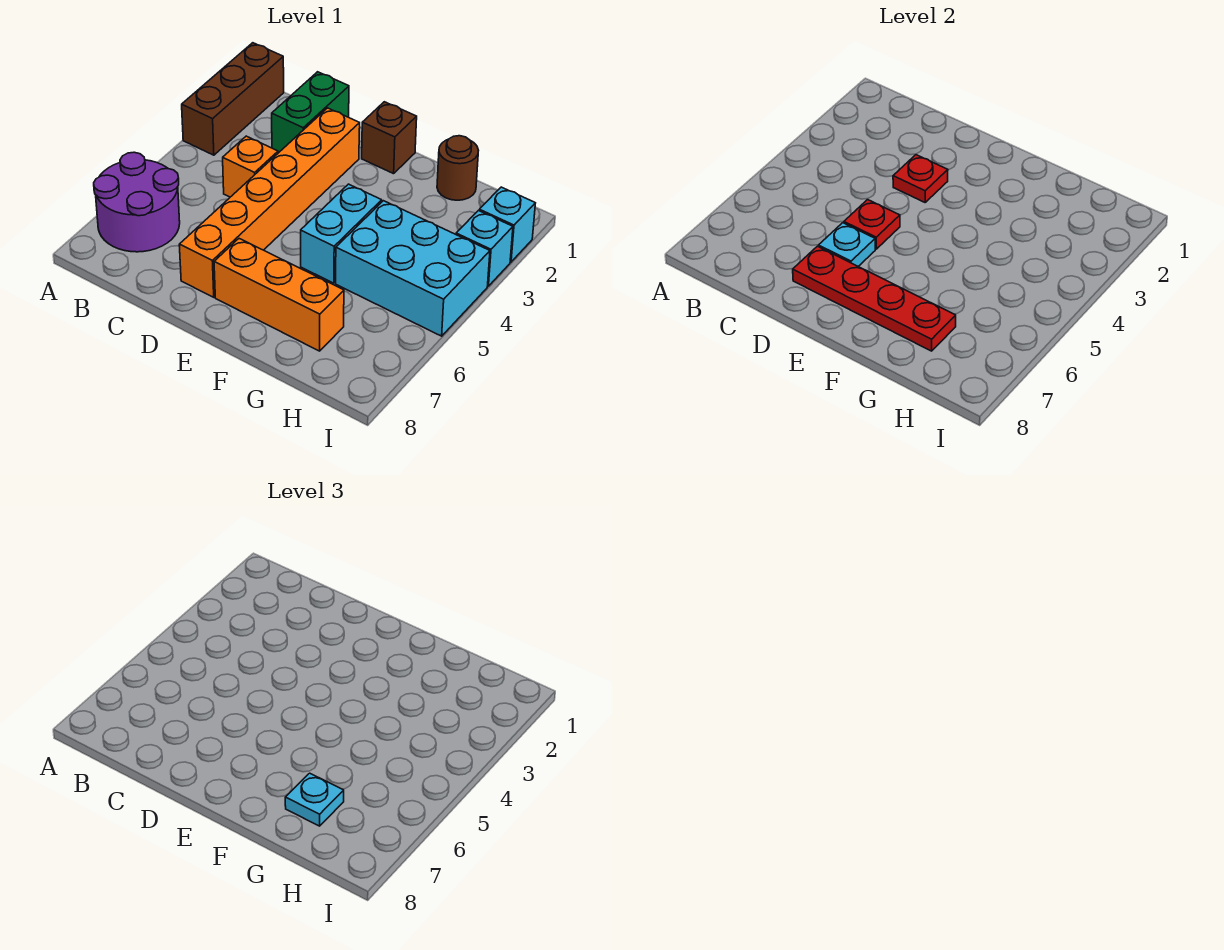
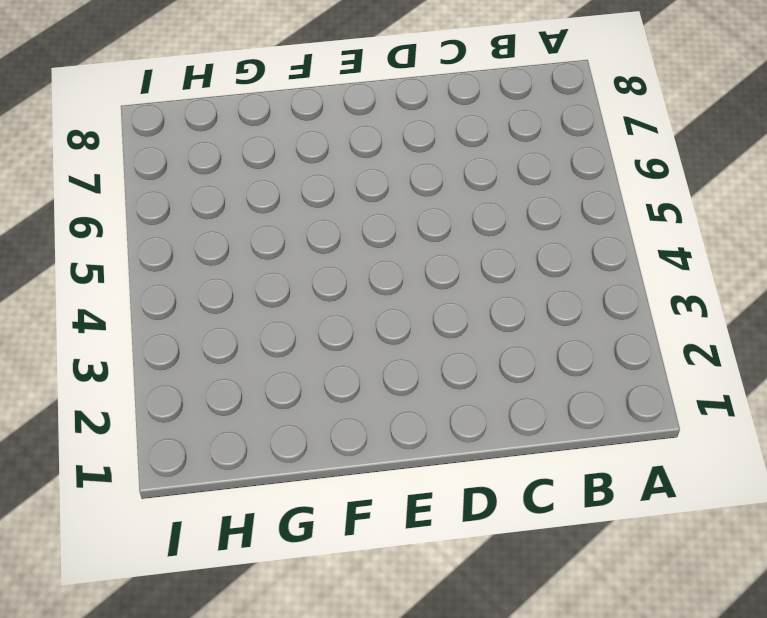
none -> brown 1x3 brick [182,43,284,155]
none -> purple 2x2 round brick [94,152,180,252]
none -> green 1x2 brick [272,72,349,153]

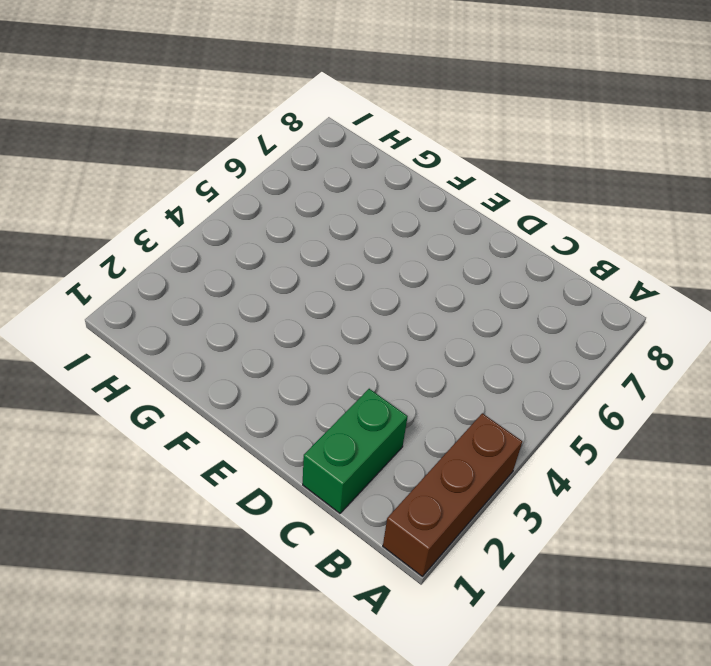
none -> purple 2x2 round brick [94,152,180,252]
none -> orange 1x1 brick [223,136,278,197]
none -> orange 1x6 brick [179,108,360,297]

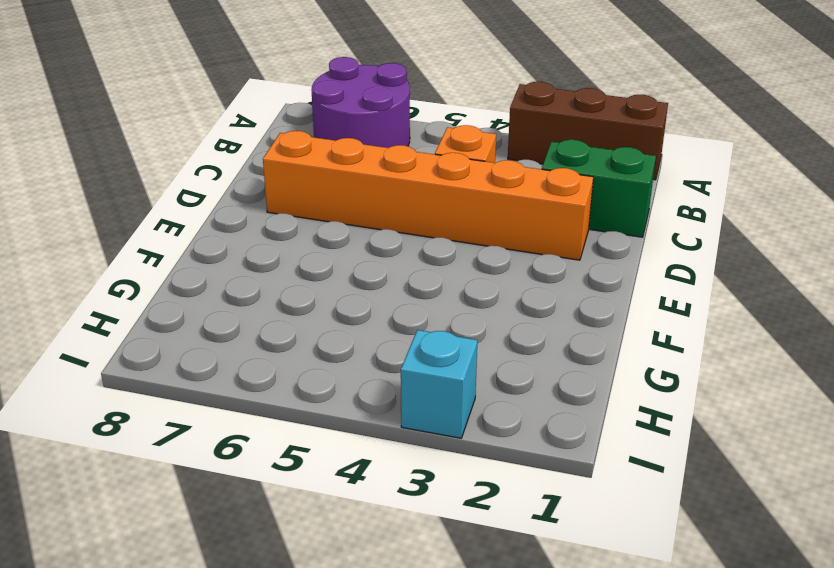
none -> brown 1x1 brick [362,102,417,174]
none -> orange 1x3 brick [214,239,344,351]
none -> cyan 1x2 brick [301,184,382,283]

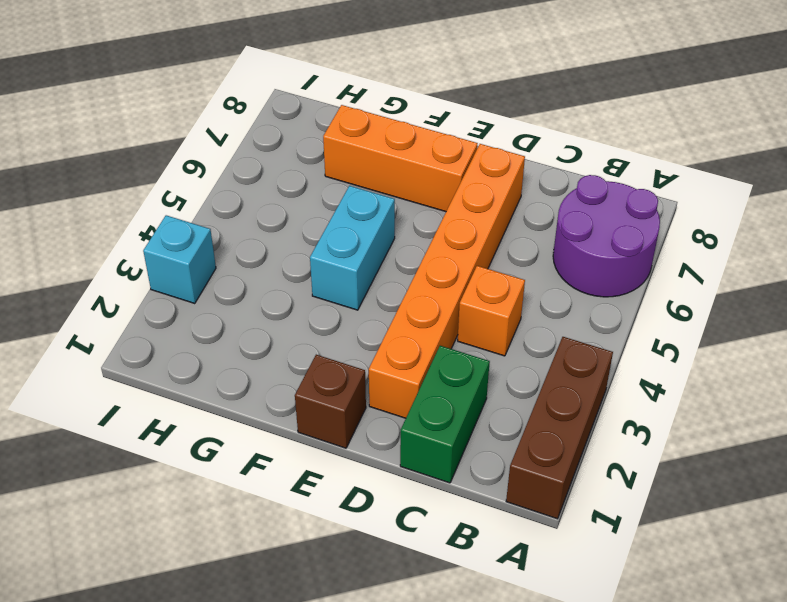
none -> brown 1x1 round brick [437,136,479,200]
none -> cyan 2x3 brick [336,201,490,336]
none -> cyan 1x1 brick [479,187,535,262]

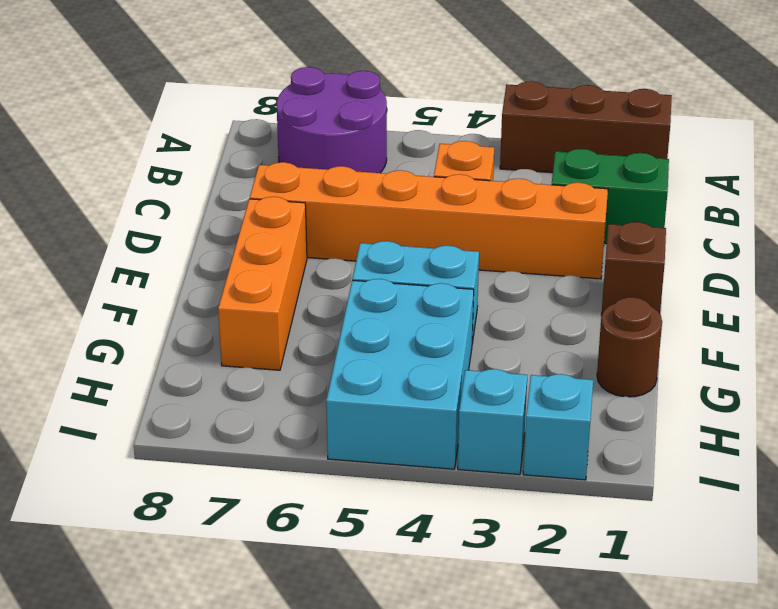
none -> red 1x1 plate [893,155,948,202]
none -> red 1x1 plate [844,200,900,249]
none -> cyan 1x1 plate [819,223,875,266]

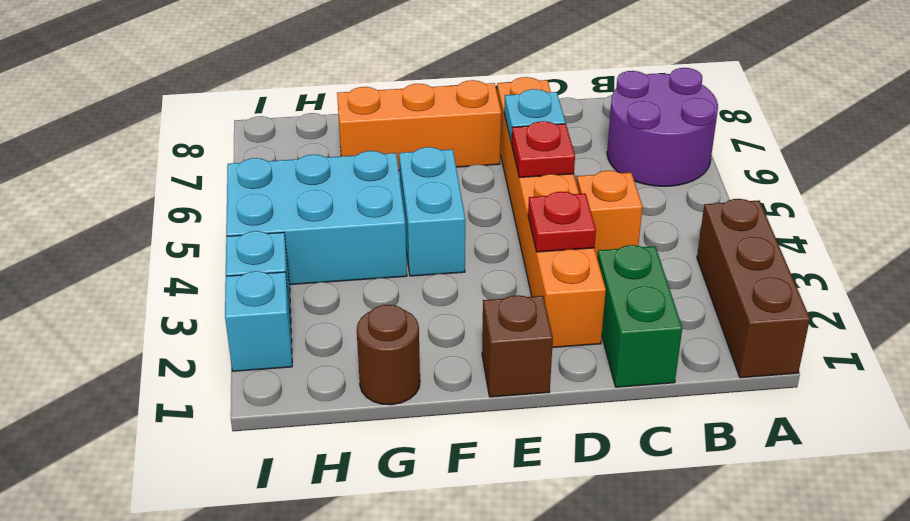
none -> red 1x4 plate [793,246,956,351]
none -> cyan 1x1 plate [285,773,344,826]

